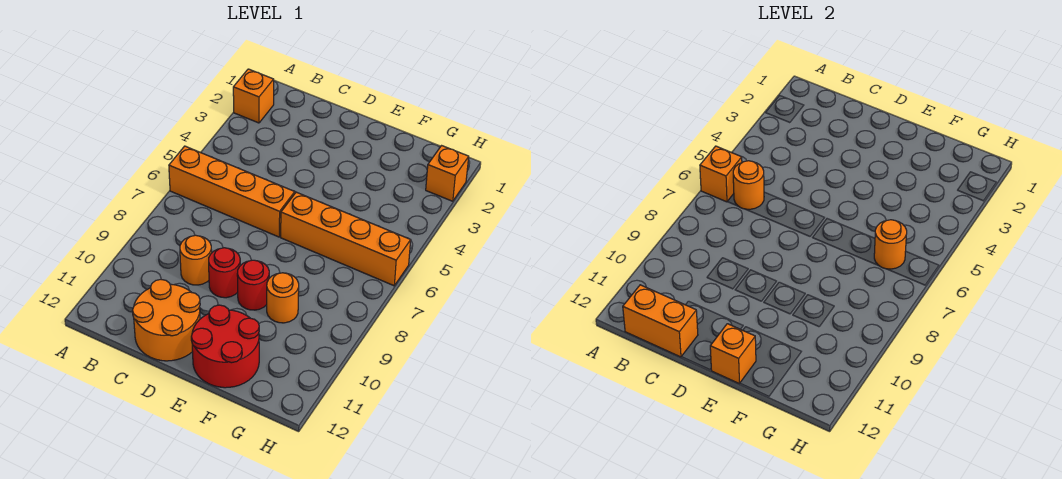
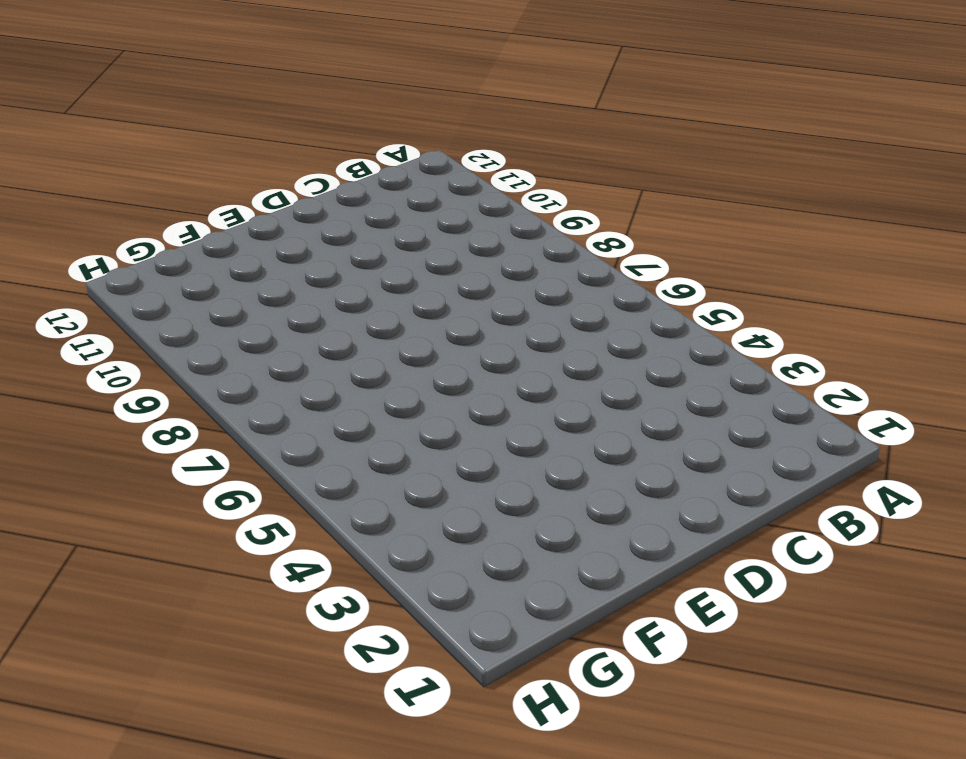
none -> orange 1x1 brick [233,69,274,123]
none -> orange 1x4 brick [169,146,295,237]
none -> orange 1x1 round brick [180,235,212,285]

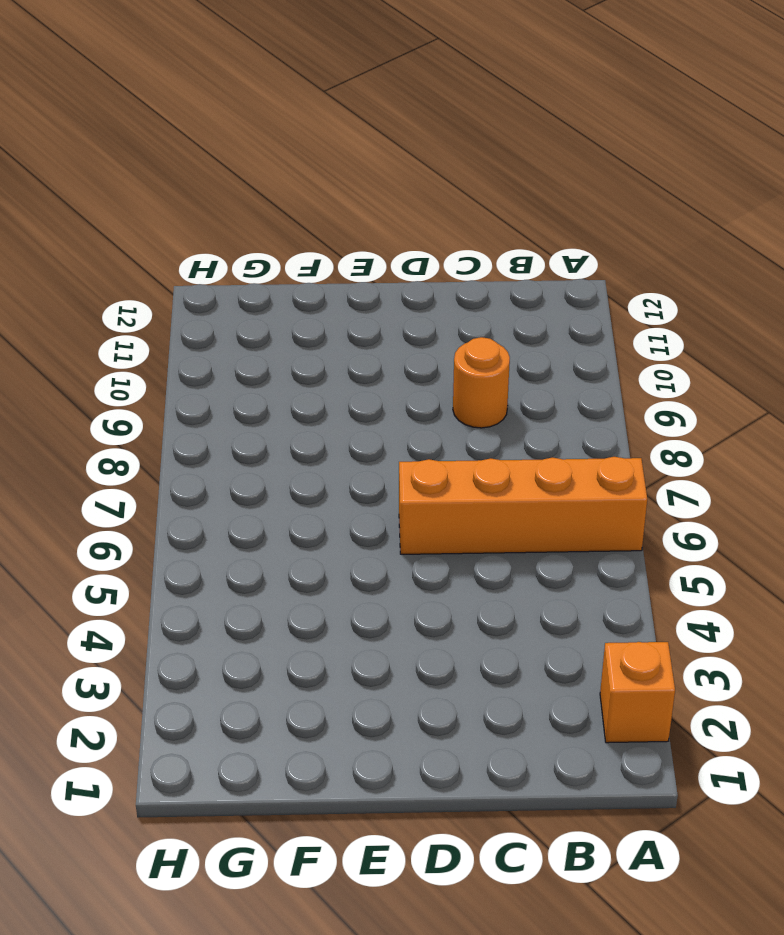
none -> orange 2x2 round brick [133,280,200,361]
none -> red 1x1 round brick [209,248,240,298]
none -> orange 1x4 brick [281,192,411,286]

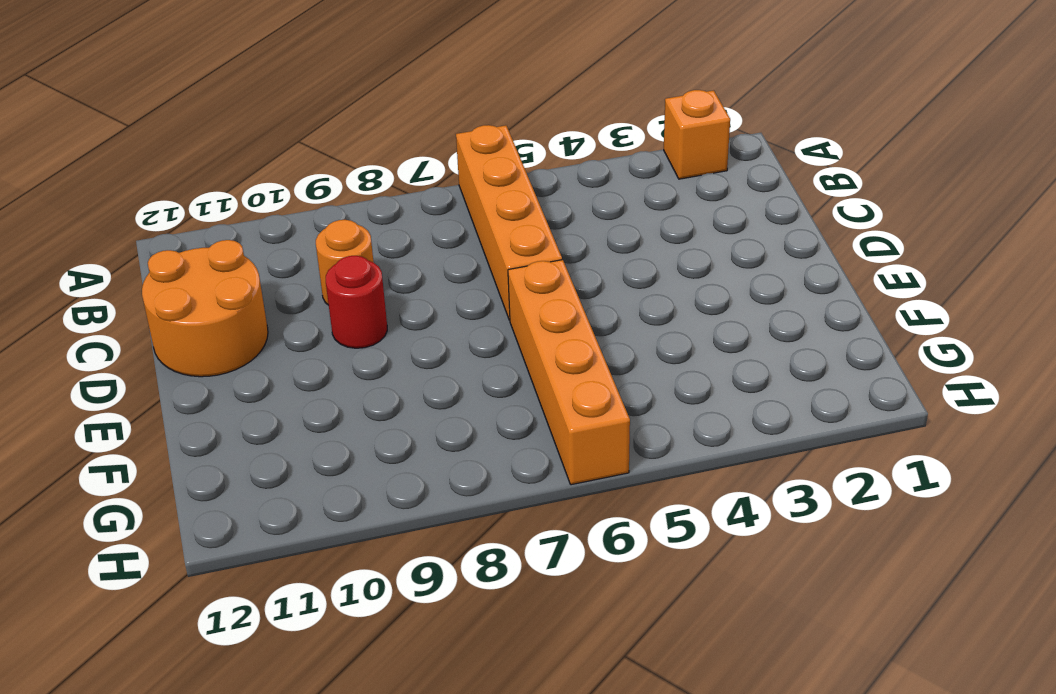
none -> red 1x1 round brick [237,260,269,310]
none -> red 2x2 round brick [191,305,259,388]
none -> orange 1x1 round brick [267,273,299,323]

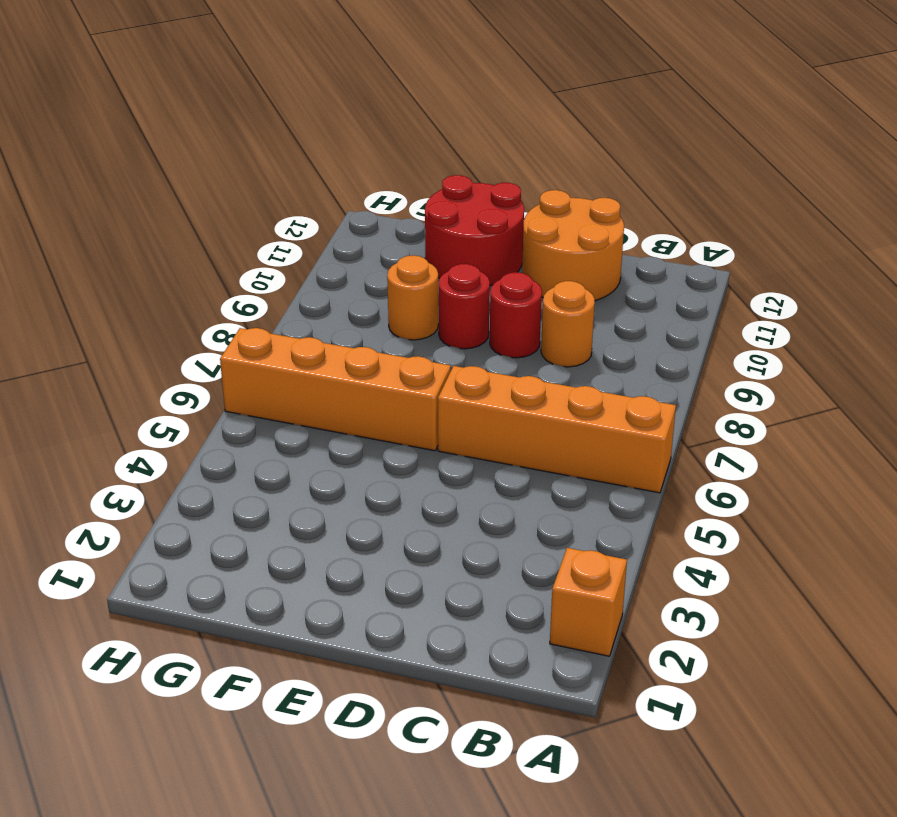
none -> orange 1x1 brick [426,146,469,201]
none -> orange 1x1 brick [700,146,742,202]
none -> orange 1x1 round brick [733,161,764,209]

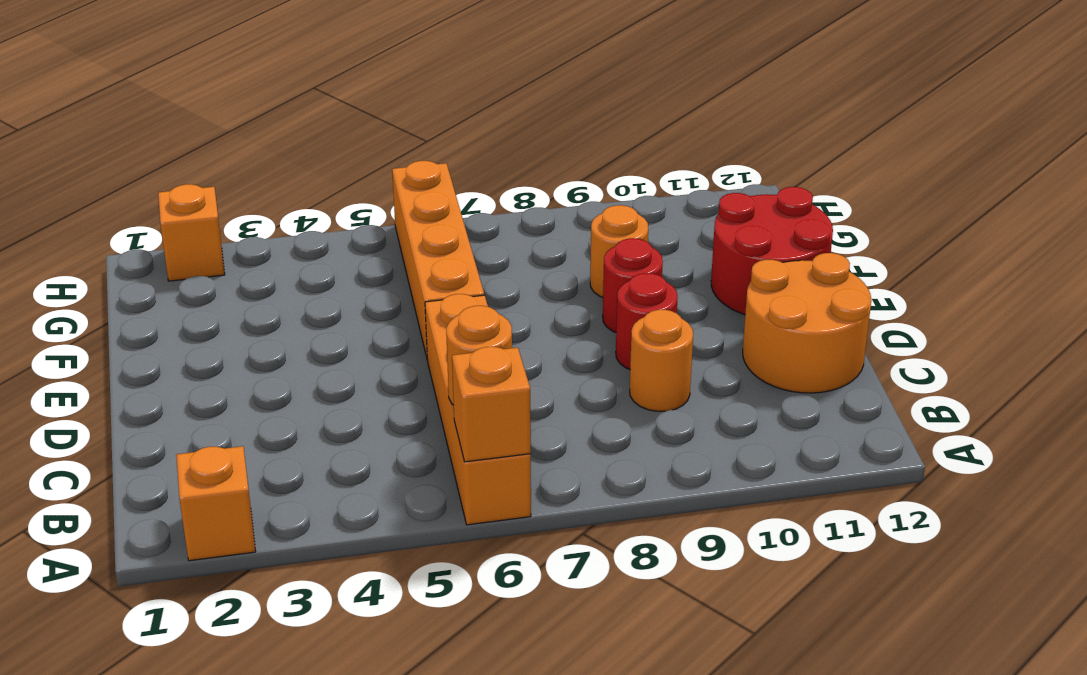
none -> orange 1x2 brick [623,285,698,357]
none -> orange 1x1 brick [710,324,756,383]
none -> orange 1x1 round brick [874,220,907,269]

